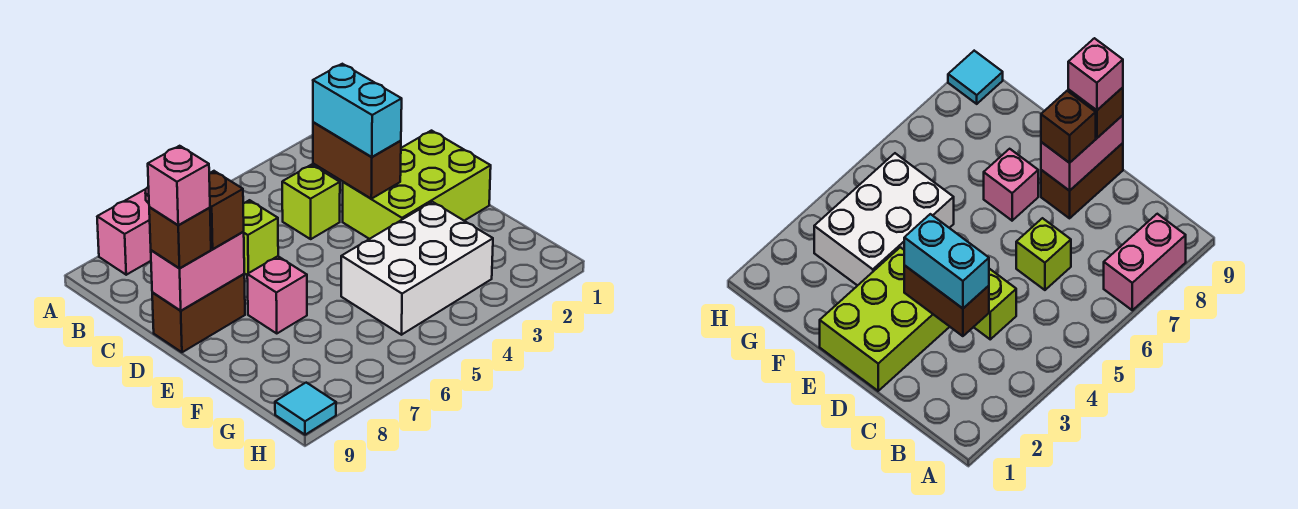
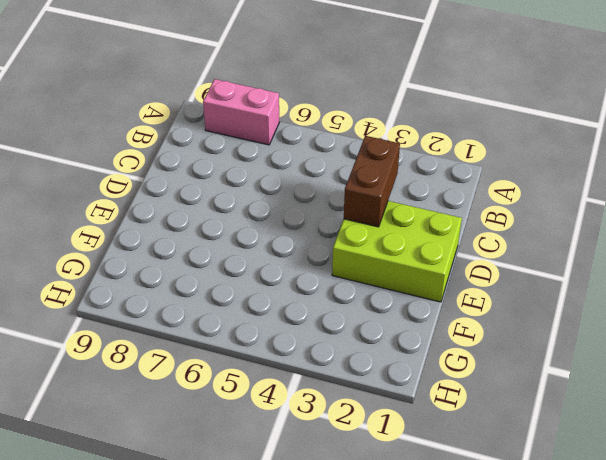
none -> lime 1x1 brick [282,165,340,239]
none -> lime 1x1 brick [243,200,278,275]
none -> brown 1x2 brick [152,274,245,352]

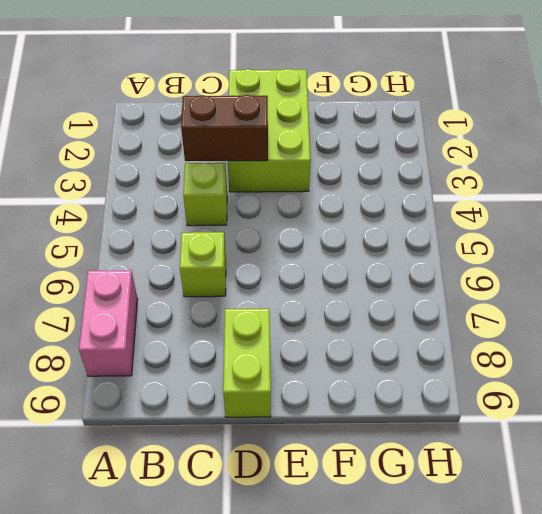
lime 1x2 brick [223,309,271,417] -> brown 1x2 brick [152,274,245,352]
none -> pink 1x1 brick [247,256,307,333]
none -> white 2x3 brick [341,202,493,335]
none -> cyan 1x1 tile [275,383,336,435]

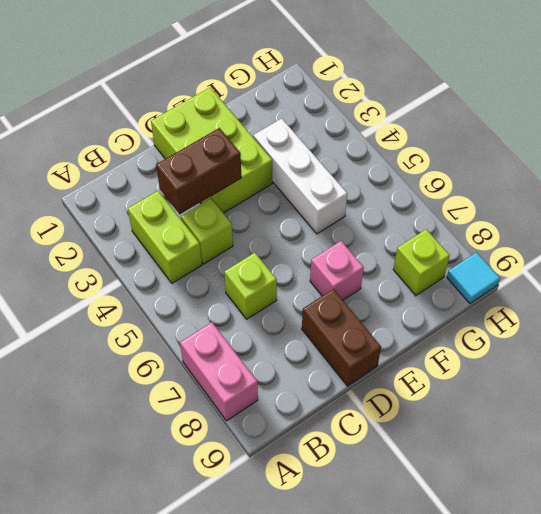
lime 1x2 brick [128,191,202,283] -> none
white 1x3 brick [253,119,347,234] -> white 2x3 brick [341,202,493,335]
lime 1x1 brick [393,229,450,295] -> none
none -> pink 1x2 brick [151,232,244,311]
none -> cyan 1x2 brick [313,64,402,157]
none -> brown 1x1 brick [209,171,244,249]

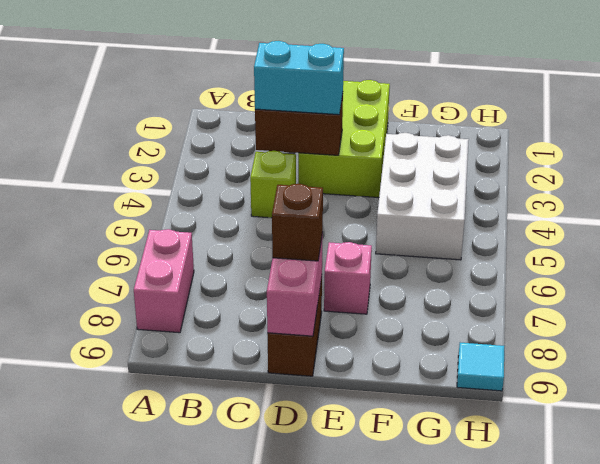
none -> lime 1x1 brick [243,200,278,275]
none -> brown 1x1 brick [149,207,211,268]
none -> pink 1x1 brick [148,146,210,225]

